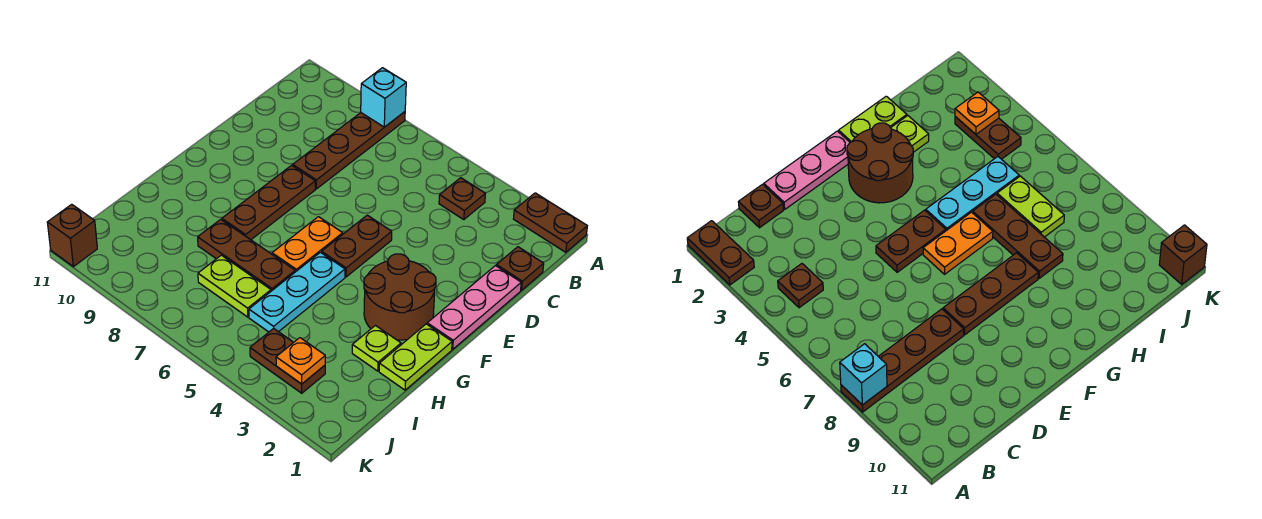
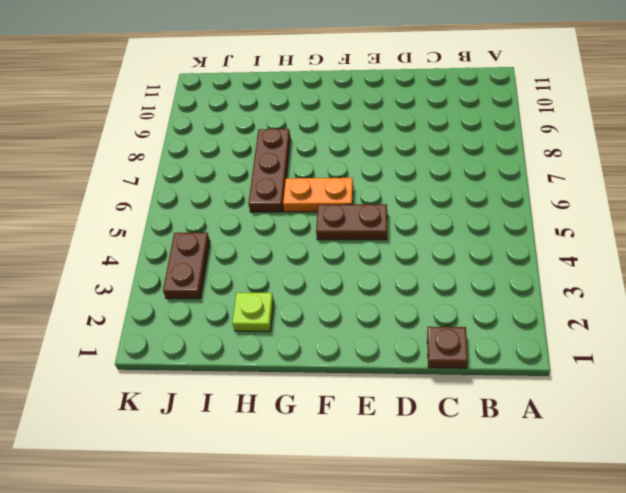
none -> brown 1x2 plate [514,193,587,252]
none -> brown 1x4 plate [293,112,405,189]
none -> brown 1x1 plate [439,178,485,220]

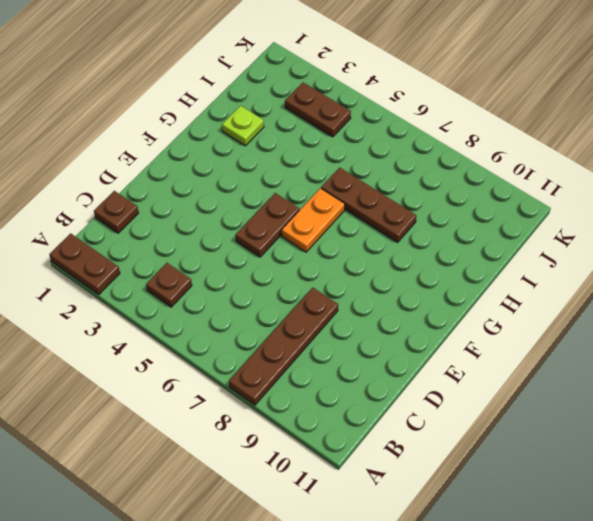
none -> pink 1x3 plate [427,266,521,349]
none -> brown 1x3 plate [222,165,315,240]
none -> brown 2x2 round brick [364,254,436,340]

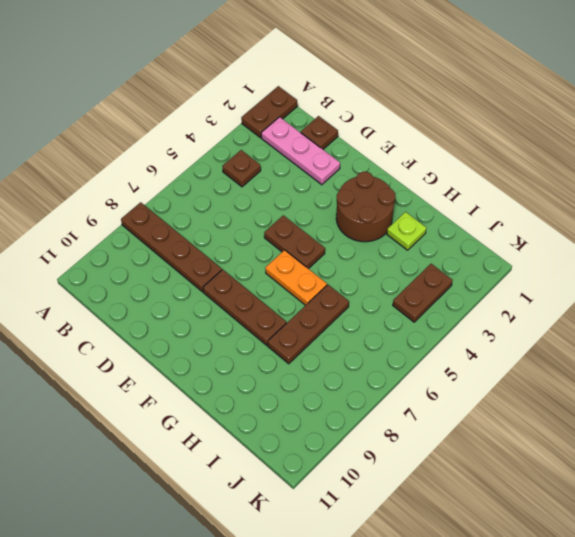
pink 1x3 plate [261,117,340,185] -> pink 1x3 plate moved to [427,266,521,349]
none -> lime 1x2 plate [379,324,452,390]
none -> cyan 1x3 plate [249,252,345,332]
none -> lime 1x2 plate [198,255,271,317]

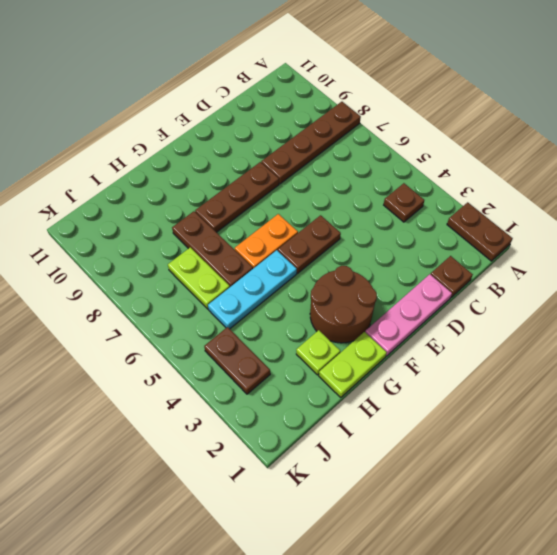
none -> brown 1x1 brick [47,204,97,267]
none -> cyan 1x1 brick [361,68,406,127]
none -> orange 1x1 plate [276,338,325,384]

